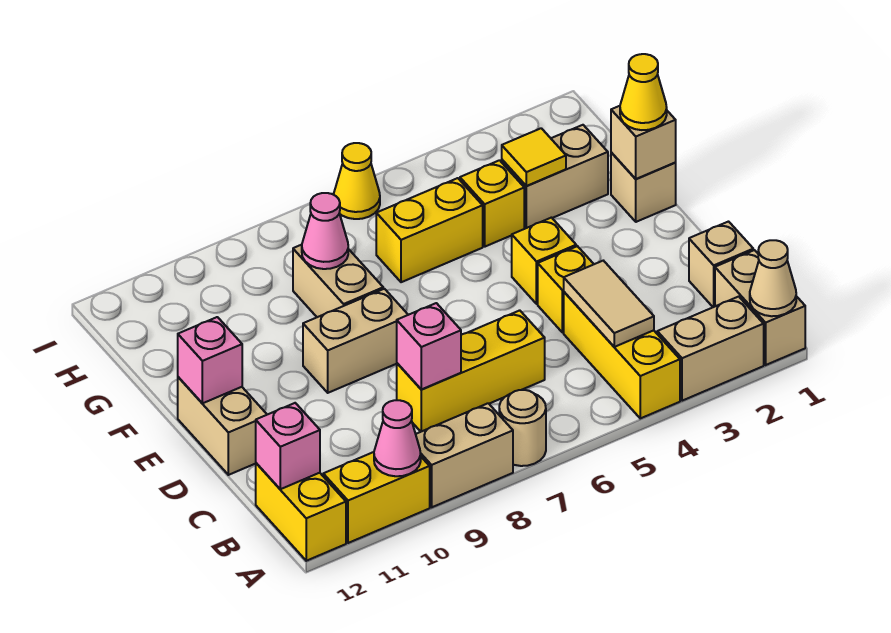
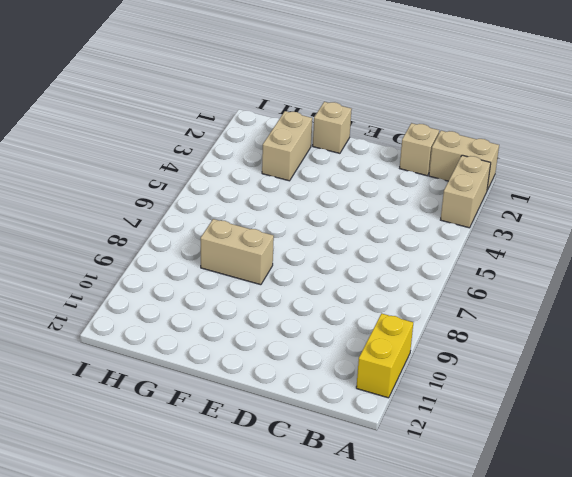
none -> yellow 1x3 brick [564,292,680,418]
none -> tan 1x1 round brick [499,390,546,466]
none -> tan 1x2 brick [416,403,513,507]

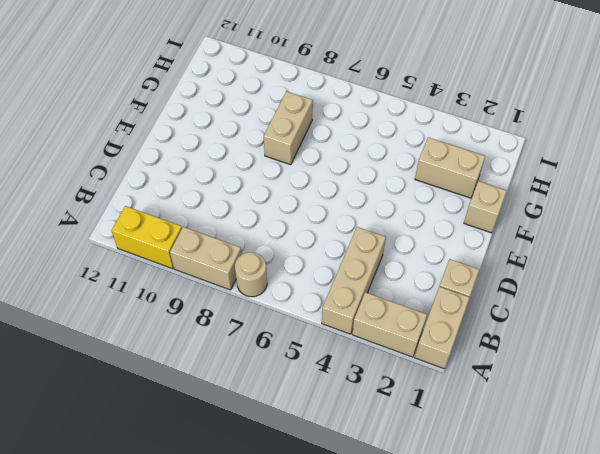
tan 1x3 brick [322,227,386,334] -> yellow 1x3 brick [564,292,680,418]
none -> yellow 1x2 brick [256,463,346,561]
none -> yellow 1x3 brick [397,310,545,432]
none -> yellow 1x1 brick [538,246,594,333]

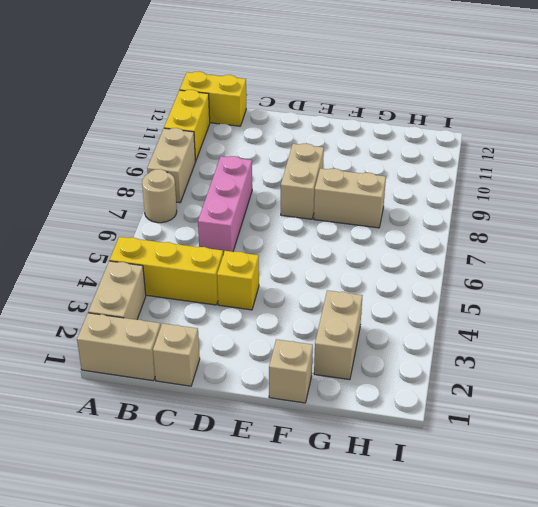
pink 1x3 brick [198,156,252,254] -> yellow 1x3 brick [397,310,545,432]
none -> tan 1x2 brick [178,377,267,475]
none -> yellow 1x1 brick [512,218,576,304]
none -> yellow 1x1 brick [460,160,524,247]

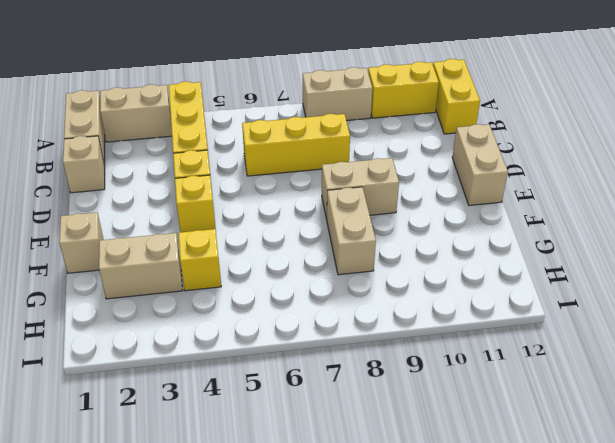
none -> tan 1x1 round brick [499,390,546,466]
none -> yellow 1x2 brick [376,178,483,282]
none -> yellow 1x1 cone [333,143,380,219]

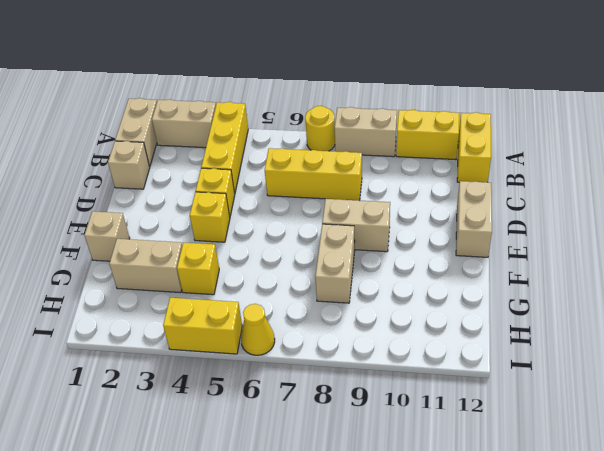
yellow 1x1 round brick [305,106,335,151] -> tan 1x1 round brick [499,390,546,466]
yellow 1x2 brick [163,298,242,354] -> yellow 1x2 brick moved to [376,178,483,282]
none -> tan 1x1 cone [750,240,796,316]
none -> pink 1x1 cone [374,400,421,476]
none -> tan 1x2 tile [564,261,654,347]

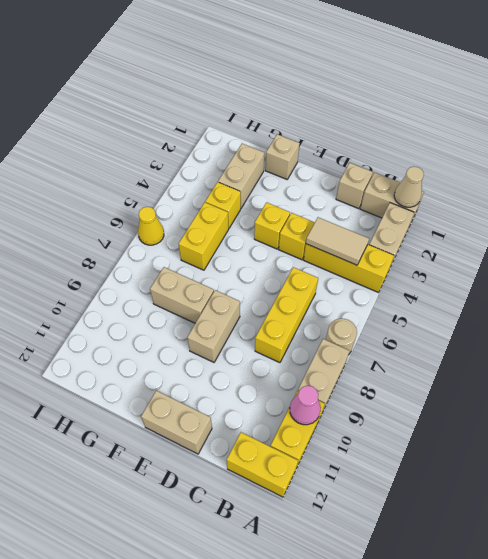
none -> pink 1x1 brick [256,403,320,489]
none -> pink 1x1 brick [397,303,461,389]
none -> pink 1x1 brick [178,317,242,403]

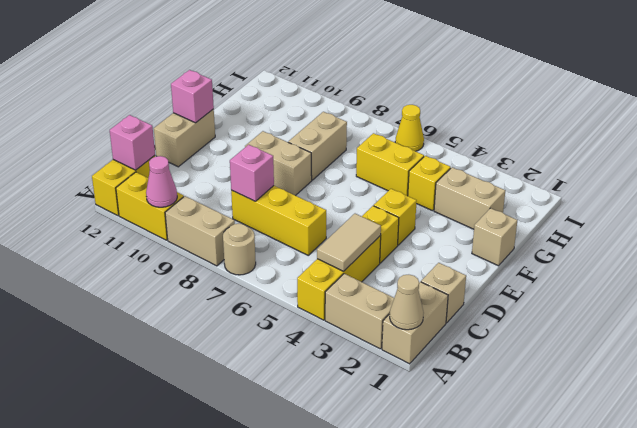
none -> tan 1x1 brick [611,106,676,179]
none -> yellow 1x1 tile [502,128,566,186]
none -> pink 1x1 cone [302,193,348,269]

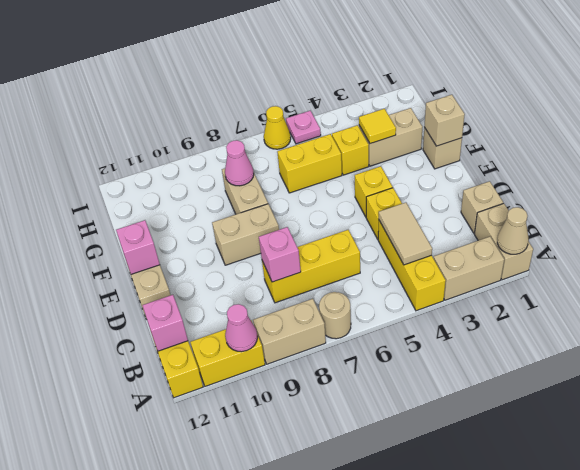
pink 1x1 plate [286,111,321,144] -> none
none -> yellow 1x1 cone [620,54,667,130]

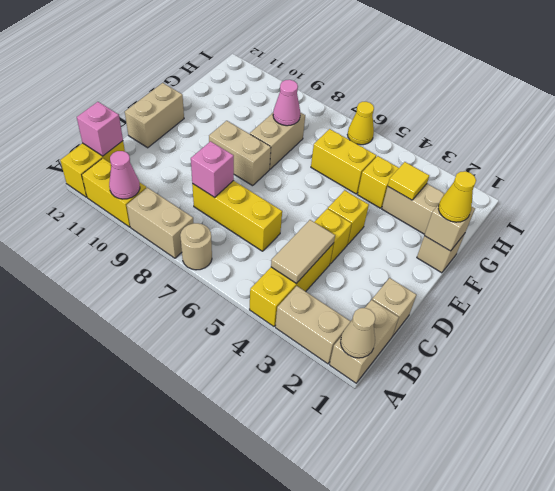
none -> pink 1x1 brick [178,317,242,403]

